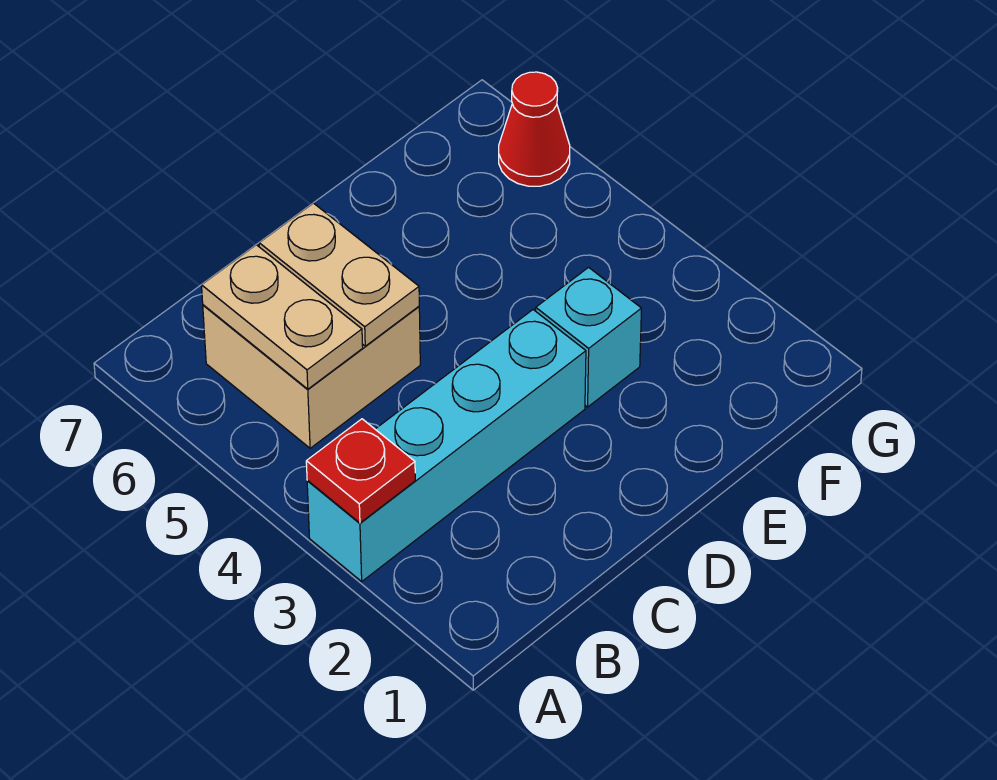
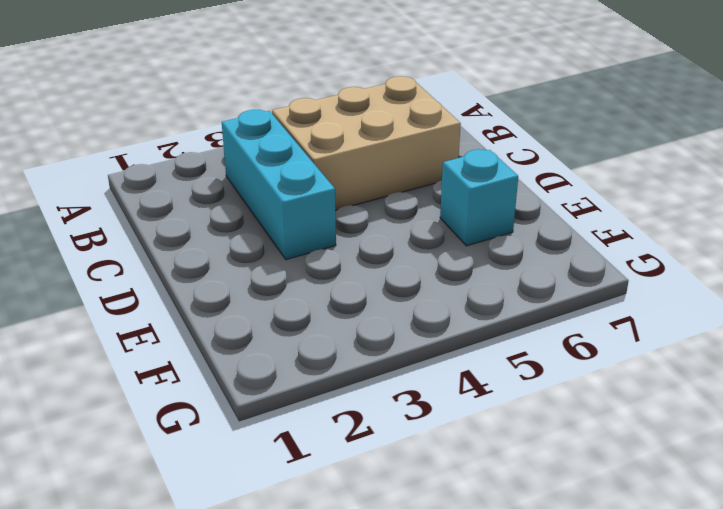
cyan 1x3 brick [222,110,336,260] -> cyan 1x4 brick [307,310,586,581]
tan 2x3 brick [272,76,461,210] -> tan 2x2 brick [203,305,420,448]
cyan 1x1 brick [440,149,518,246] -> cyan 1x1 brick moved to [536,267,642,407]
none -> red 1x1 cone [499,72,570,186]
none -> red 1x1 plate [306,419,415,523]

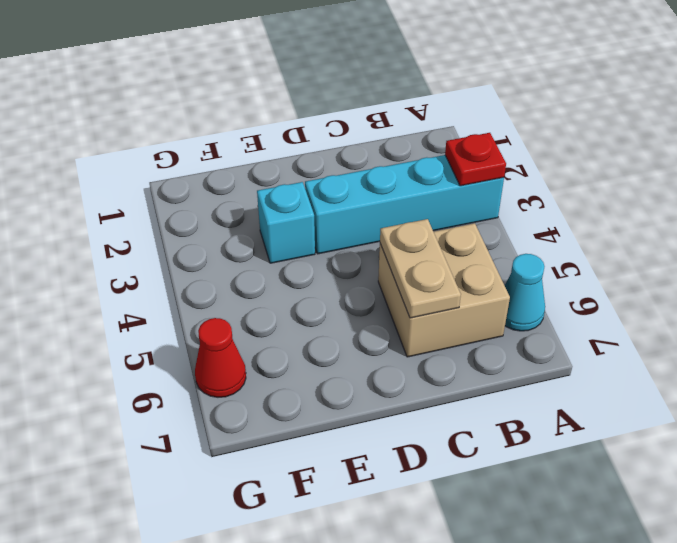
cyan 1x1 cone [505,254,545,331] -> none
none -> tan 1x2 plate [202,245,363,389]

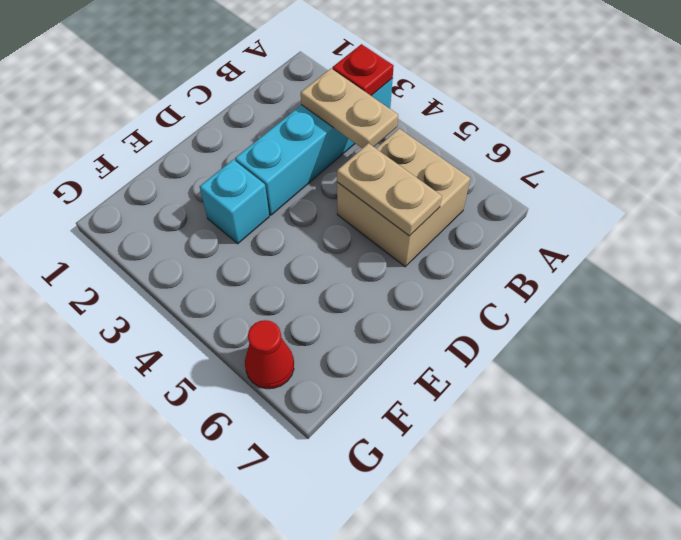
tan 1x2 plate [301,69,398,148] -> tan 1x2 plate moved to [202,245,363,389]

